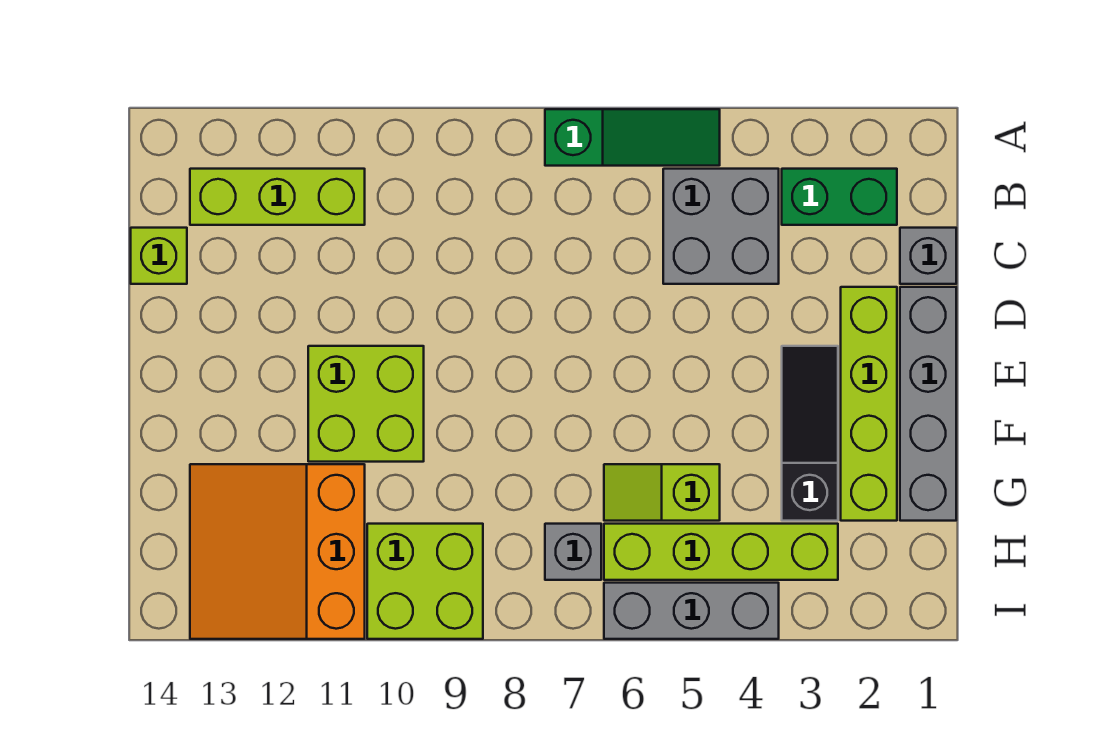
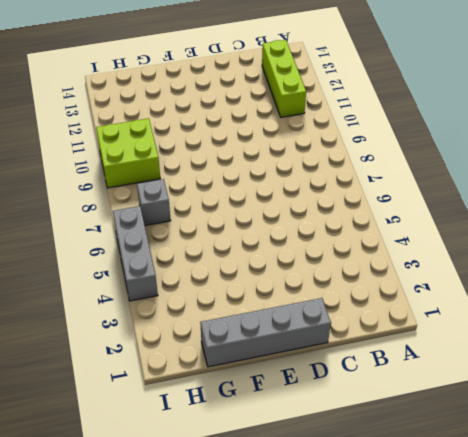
none -> green 1x3 slope [545,109,720,166]
none -> green 1x2 brick [782,169,897,225]
none -> grey 2x2 brick [663,169,779,284]

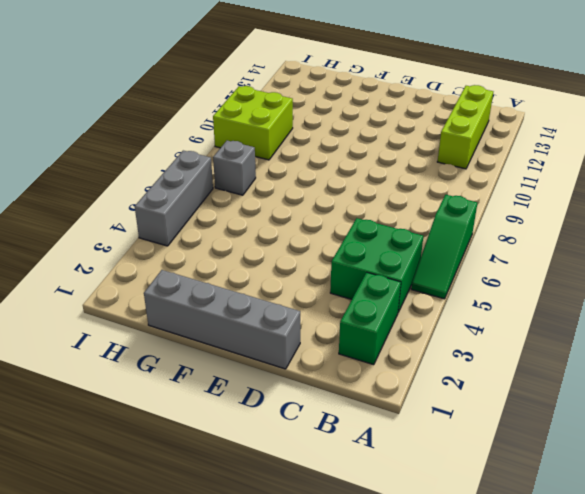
green 2x2 brick [330,218,423,312] -> grey 2x2 brick [663,169,779,284]
none -> grey 1x1 brick [900,228,956,284]
none -> lime 1x1 brick [131,228,187,284]
none -> lime 1x4 brick [841,287,897,521]

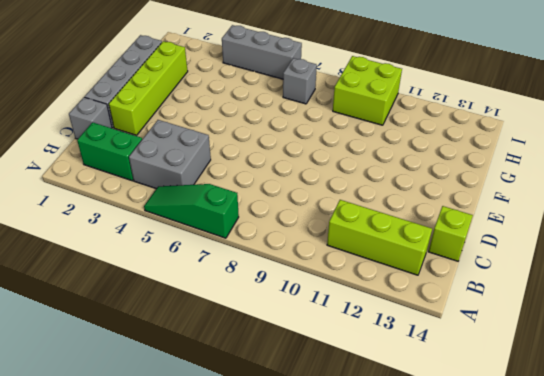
none -> black 1x3 slope [782,346,838,521]
none -> lime 2x2 brick [308,346,424,462]
none -> lime 1x2 slope [604,464,720,521]

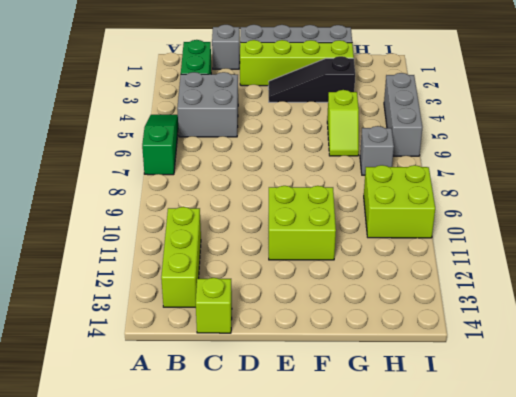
none -> orange 3x3 slope [190,464,365,639]
none -> lime 1x4 brick [604,524,838,580]

